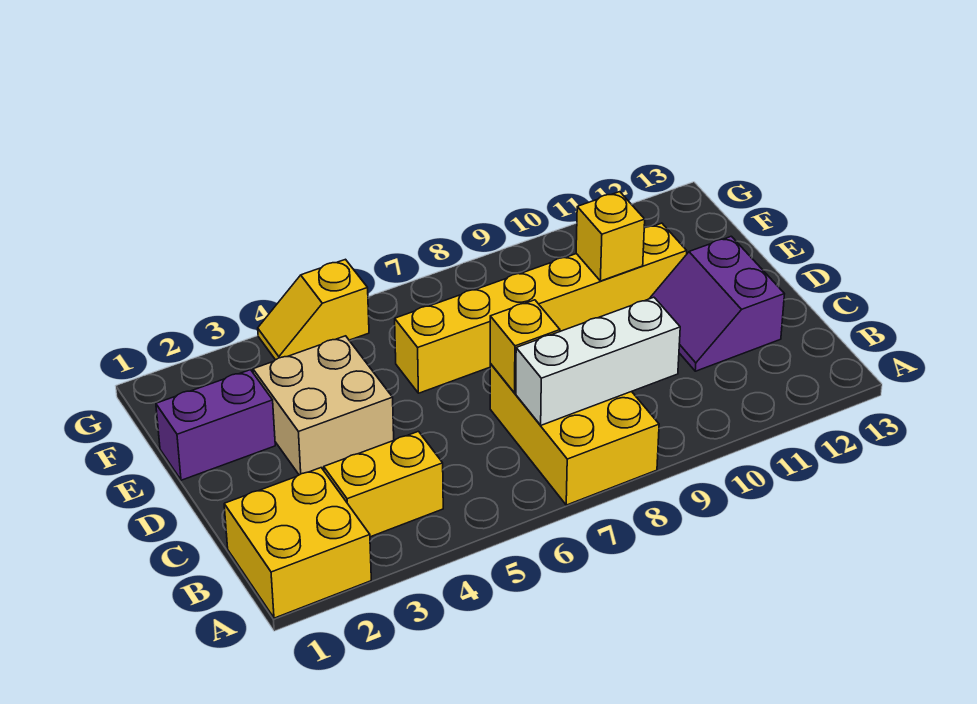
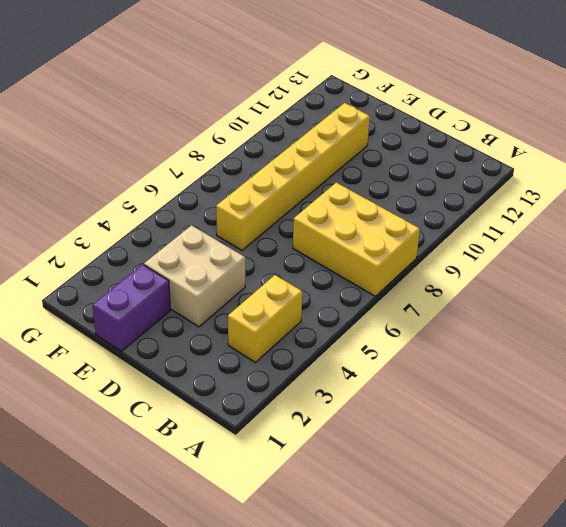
none -> yellow 2x2 brick [224,468,371,618]
none -> purple 2x2 slope [649,236,784,371]

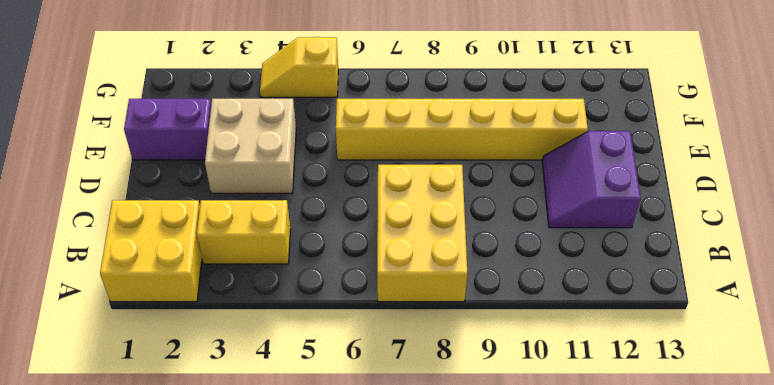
none -> white 1x3 brick [516,297,680,425]
none -> yellow 1x1 brick [490,300,560,393]

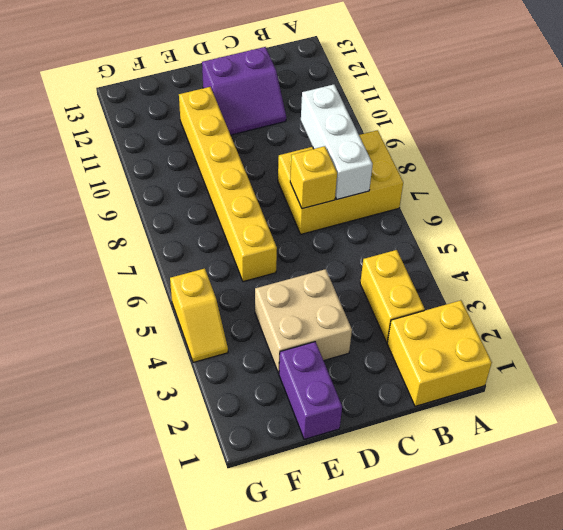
none -> yellow 1x1 brick [576,192,645,281]

